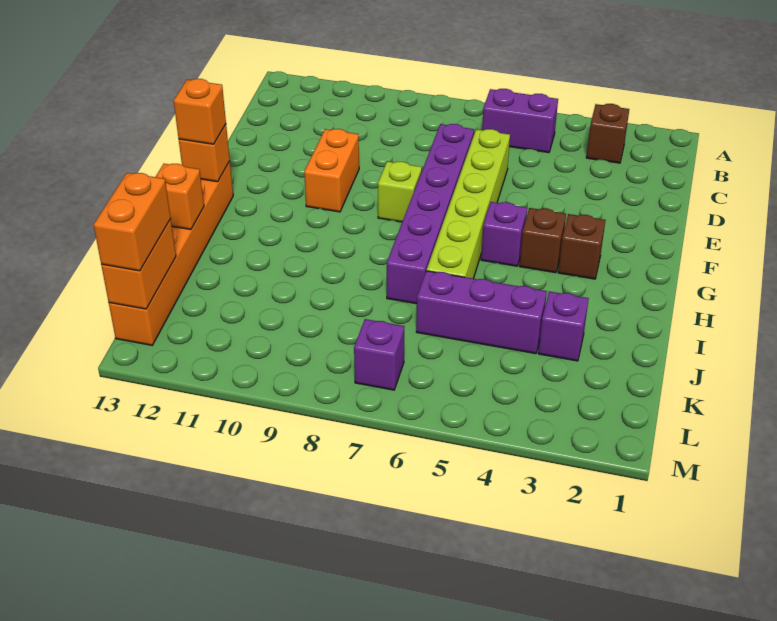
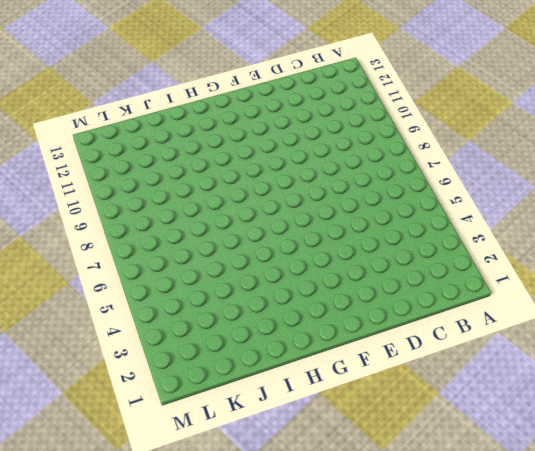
none -> brown 1x1 brick [586,104,629,163]
none -> purple 1x2 brick [482,89,558,153]
none -> lime 1x6 brick [427,129,510,279]

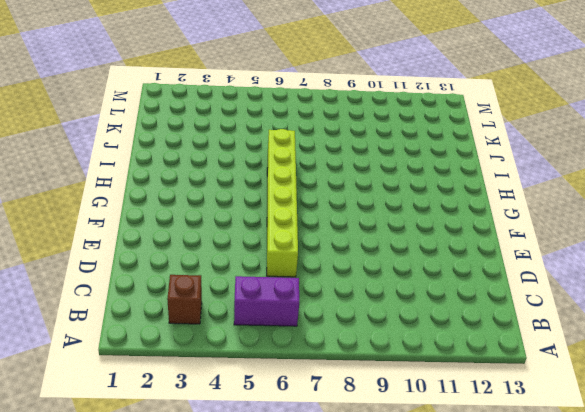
none -> purple 1x6 brick [387,124,474,304]
none -> orange 1x2 brick [304,129,359,212]
none -> lime 1x1 brick [378,161,422,222]

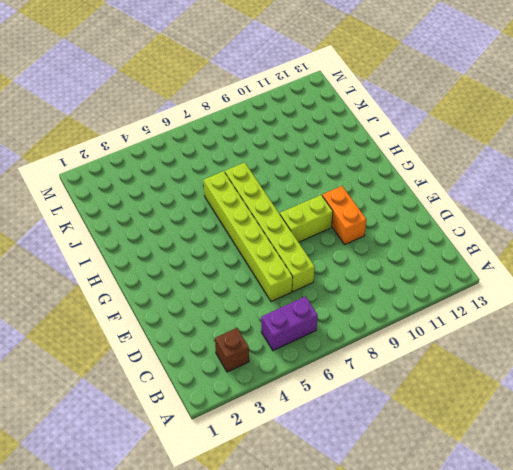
lime 1x6 brick [225,162,315,292] -> purple 1x6 brick [387,124,474,304]
lime 1x2 brick [280,195,333,242] -> lime 1x1 brick [378,161,422,222]
none -> brown 1x1 brick [558,214,605,279]
none -> brown 1x1 brick [520,208,566,273]
none -> purple 1x1 brick [481,202,527,266]

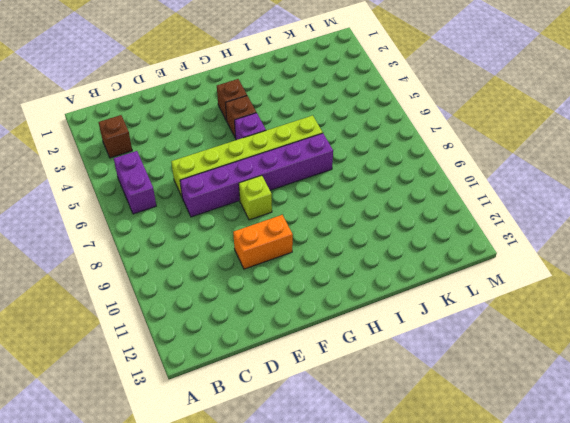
none -> orange 1x6 brick [109,161,233,345]
none -> purple 1x1 brick [538,291,589,361]
none -> purple 1x3 brick [416,271,547,354]

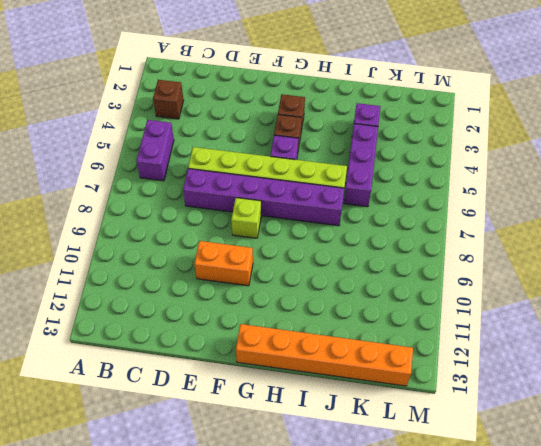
none -> purple 1x1 brick [354,319,405,390]
none -> orange 1x1 brick [179,124,230,182]
none -> orange 1x1 brick [156,164,204,230]

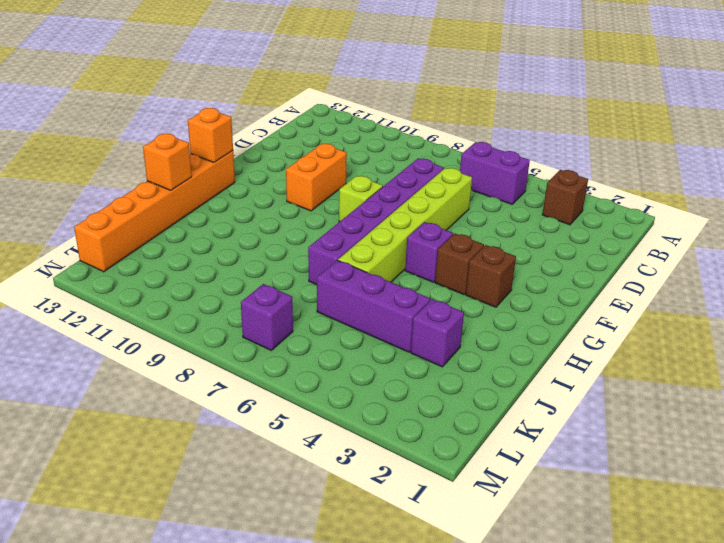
none -> orange 1x2 brick [101,219,176,309]
none -> orange 1x1 brick [174,79,226,144]
none -> orange 1x2 brick [94,173,171,271]

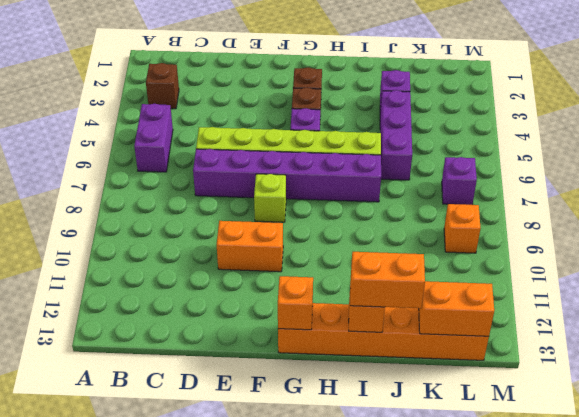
orange 1x2 brick [350,252,425,308] -> orange 1x2 brick moved to [94,173,171,271]
orange 1x1 brick [444,204,480,253] -> orange 1x1 brick moved to [174,79,226,144]

